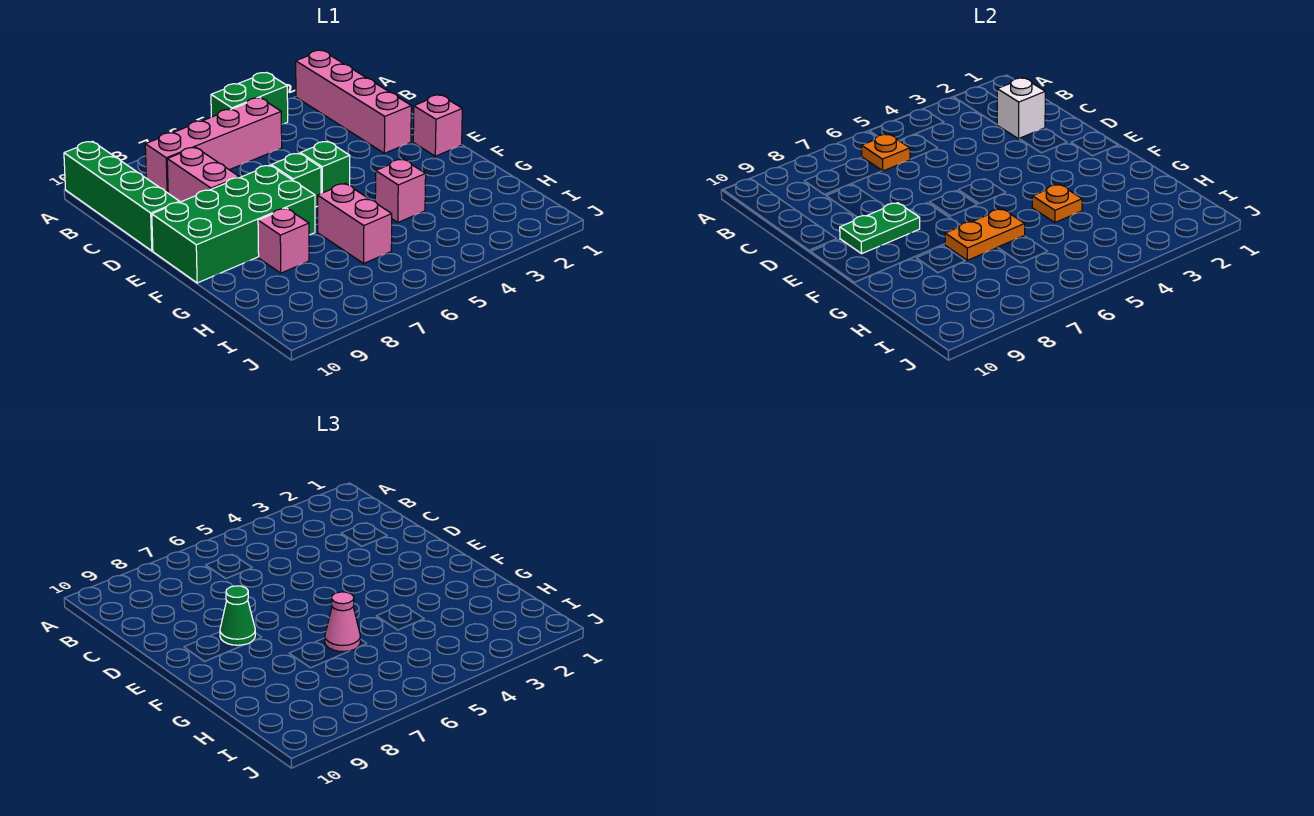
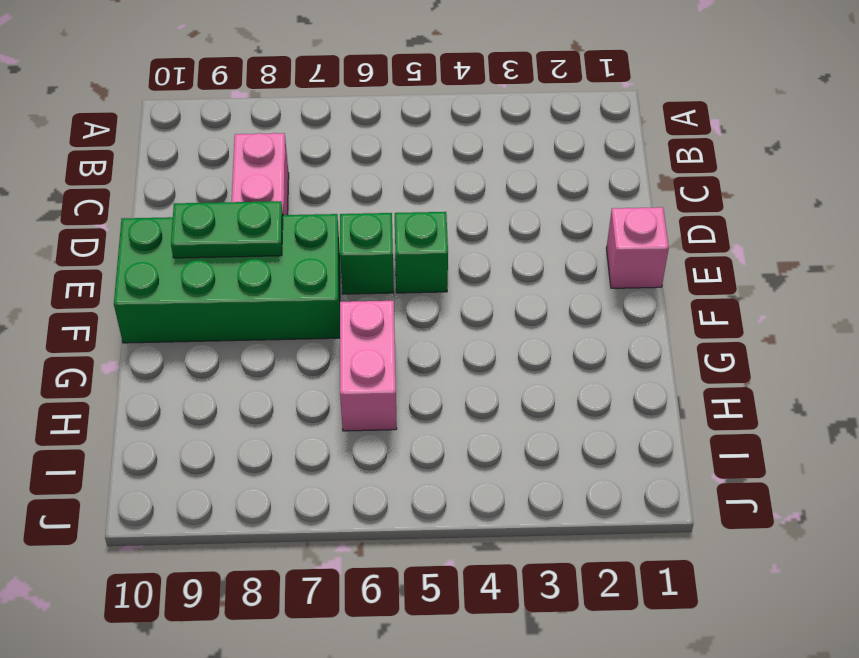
none -> pink 1x4 brick [296,50,411,153]
none -> green 1x2 brick [211,73,288,124]
none -> green 1x4 brick [64,141,180,251]

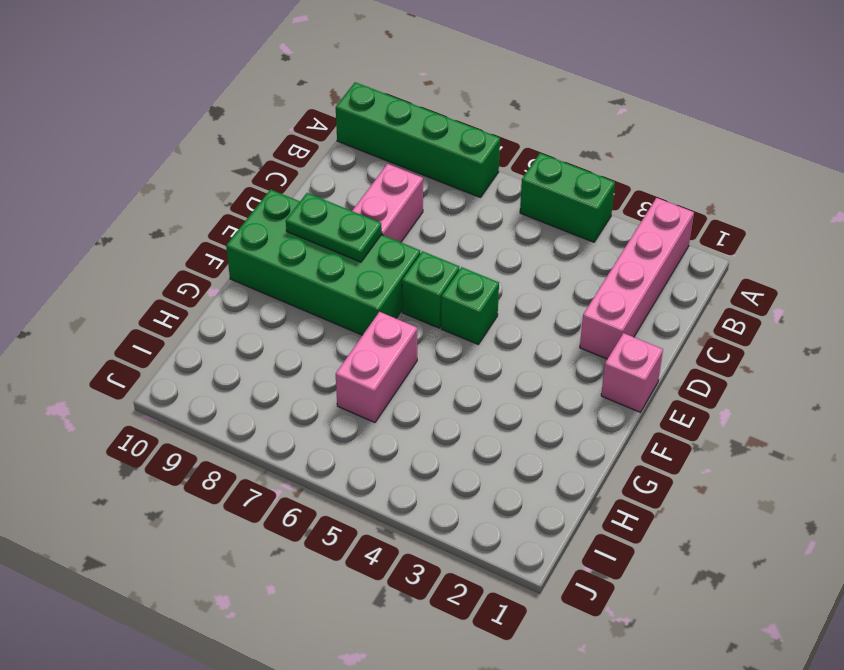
green 1x4 brick [336,82,500,198] -> green 1x4 brick turned to [64,141,180,251]
none -> pink 1x4 brick [145,98,282,193]
none -> pink 1x1 brick [375,159,426,222]
none -> pink 1x1 brick [258,208,309,273]

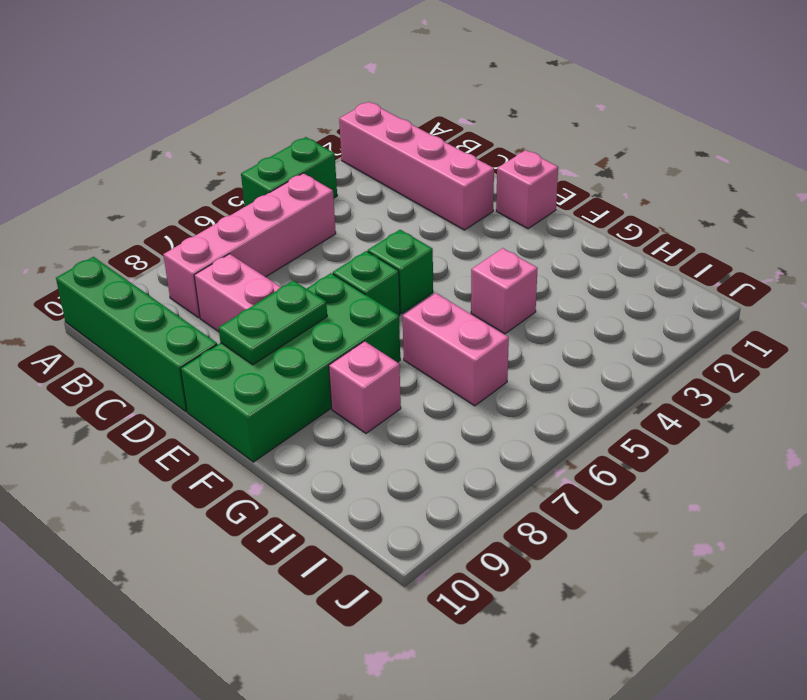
none -> orange 1x1 plate [862,134,910,171]
none -> white 1x1 brick [997,78,1045,139]
none -> orange 1x1 plate [1032,184,1082,222]

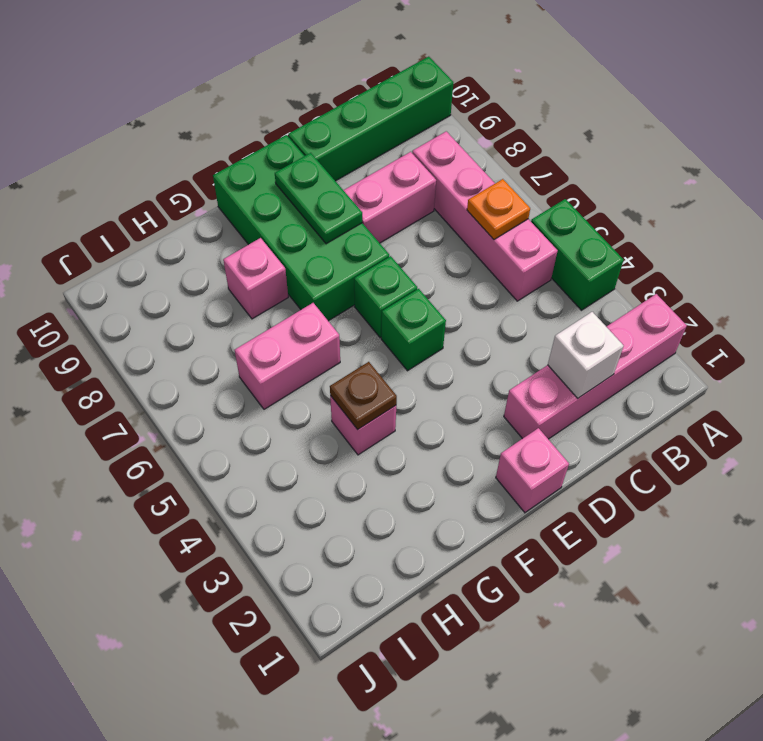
brown 1x1 plate [330,362,397,429] -> orange 1x1 plate [1032,184,1082,222]
none -> orange 1x2 plate [945,209,1025,260]
none -> green 1x1 cone [220,586,255,645]
none -> pink 1x1 cone [325,592,360,652]

